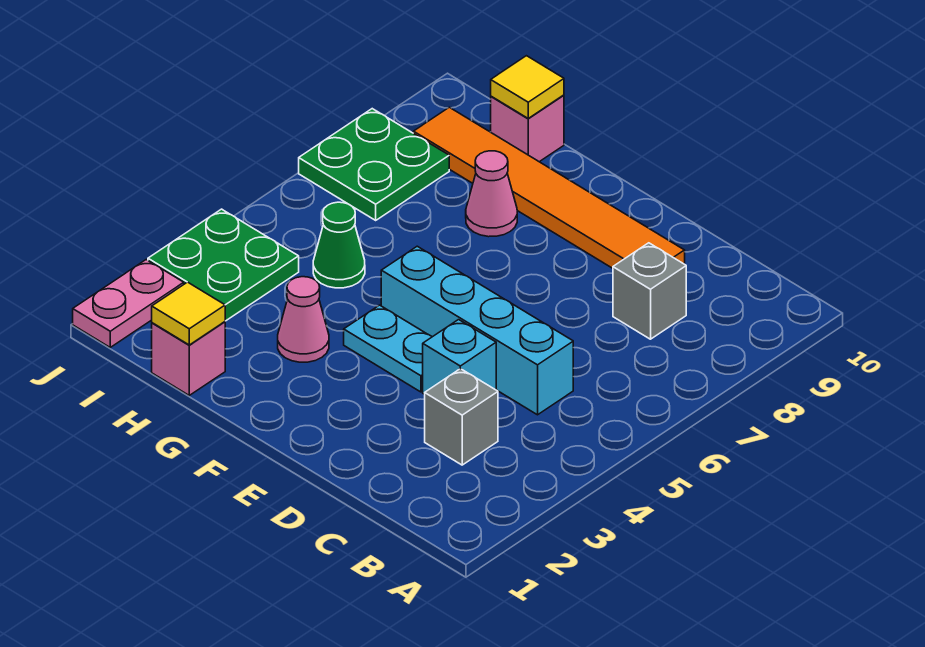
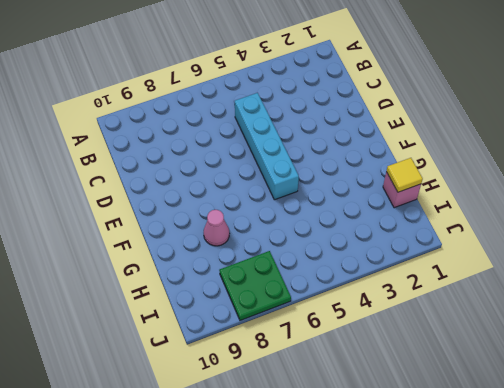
none -> grey 1x1 brick [425,369,498,465]
none -> grey 1x1 brick [613,243,686,339]
none -> cyan 1x1 brick [423,320,496,394]

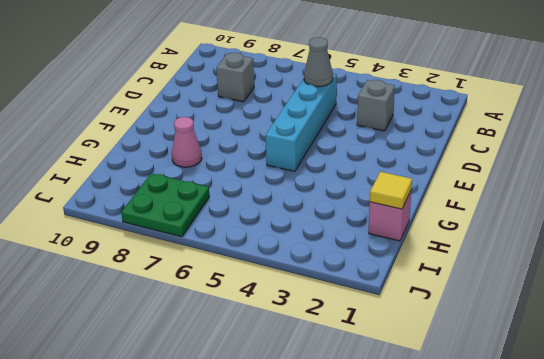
grey 1x1 cone [304,37,333,87] -> none
none -> cyan 1x1 brick [423,320,496,394]
none -> orange 1x6 tile [413,107,685,268]
none -> cyan 1x2 plate [344,305,432,392]

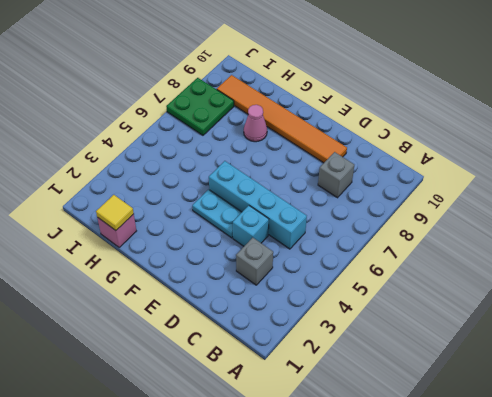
none -> pink 1x1 cone [278,277,329,362]
none -> green 1x1 cone [313,202,365,288]
none -> pink 1x1 brick [491,95,564,162]

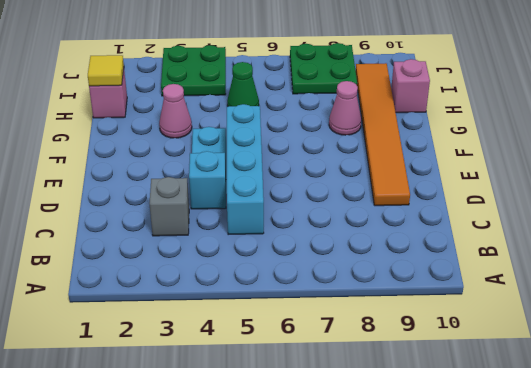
none -> grey 1x1 brick [613,243,686,339]
none -> pink 1x2 plate [73,260,184,347]
none -> yellow 1x1 tile [491,56,564,119]

